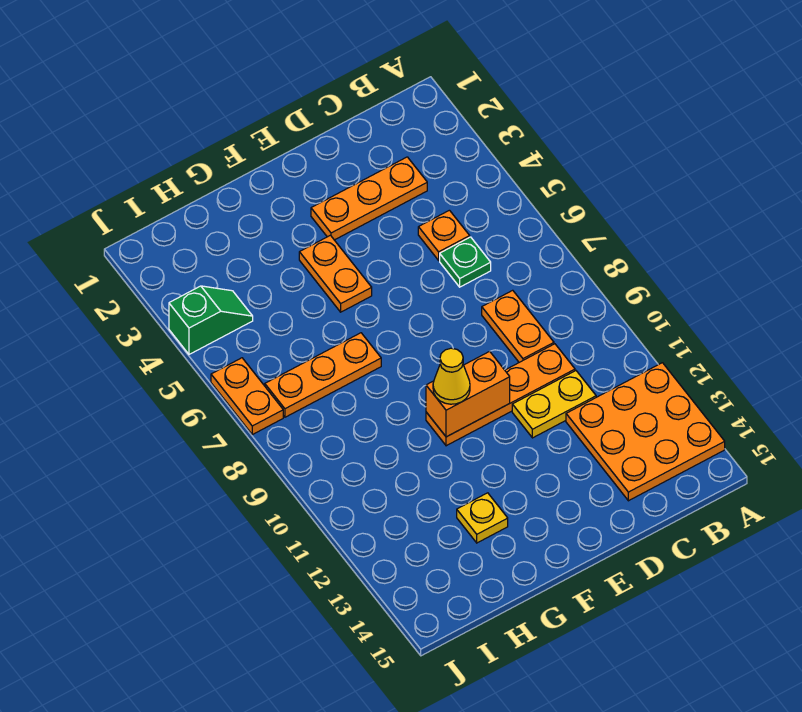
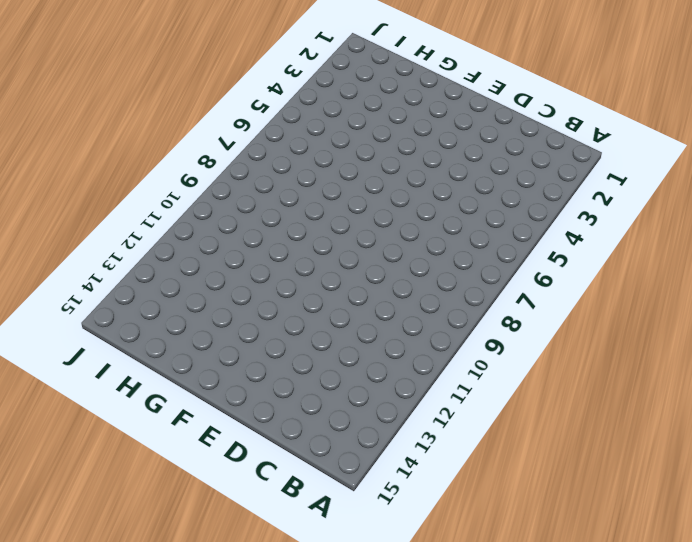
none -> orange 3x3 plate [566,363,725,501]
none -> orange 1x3 plate [311,157,427,240]
none -> orange 1x1 plate [418,210,470,260]

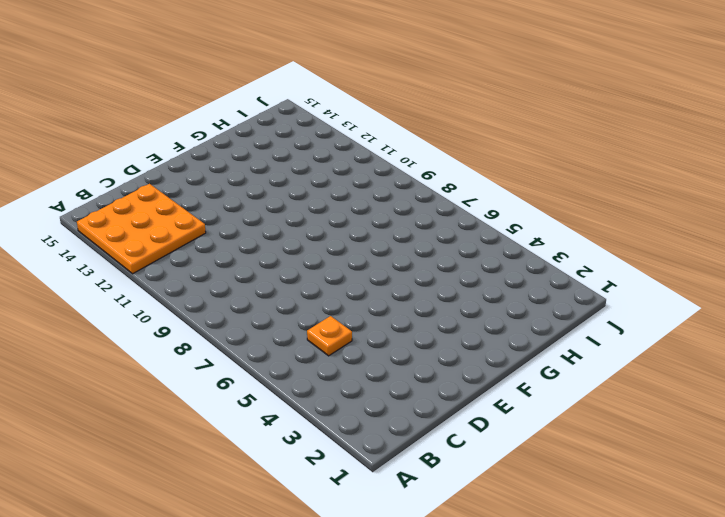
none -> orange 1x3 plate [311,157,427,240]
none -> green 1x1 plate [440,237,491,287]
none -> orange 1x2 plate [482,290,554,362]

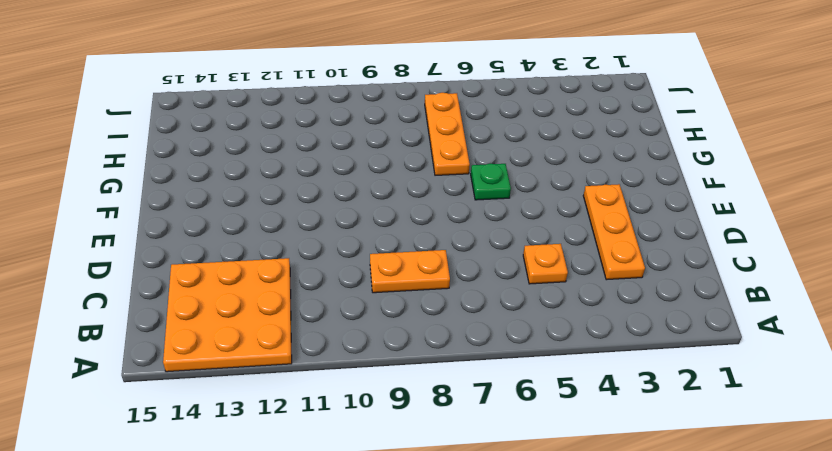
green 1x1 plate [471,164,511,200] -> green 1x1 plate moved to [440,237,491,287]
none -> orange 1x4 plate [426,344,575,446]
none -> yellow 1x2 plate [512,371,596,438]
none -> orange 1x2 plate [299,235,372,312]

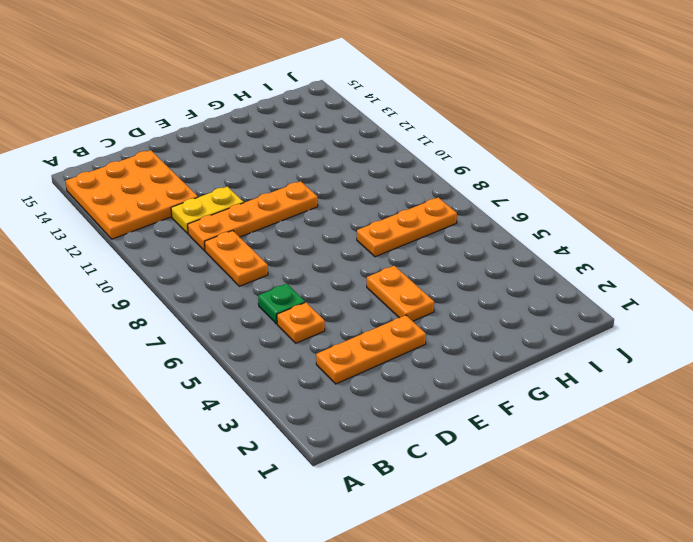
none -> yellow 1x1 plate [457,493,508,543]
none -> green 1x2 slope [169,286,253,354]
none -> orange 1x2 plate [211,358,283,435]

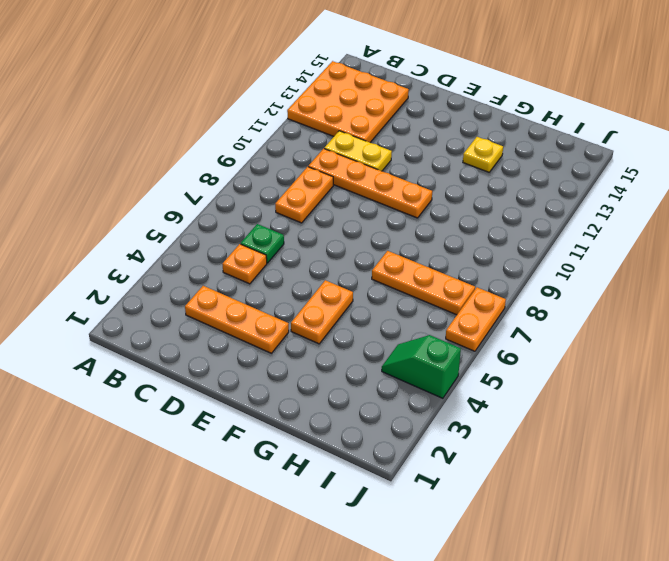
none -> orange 1x2 brick [426,351,510,437]
none -> yellow 1x1 cone [433,348,470,404]

